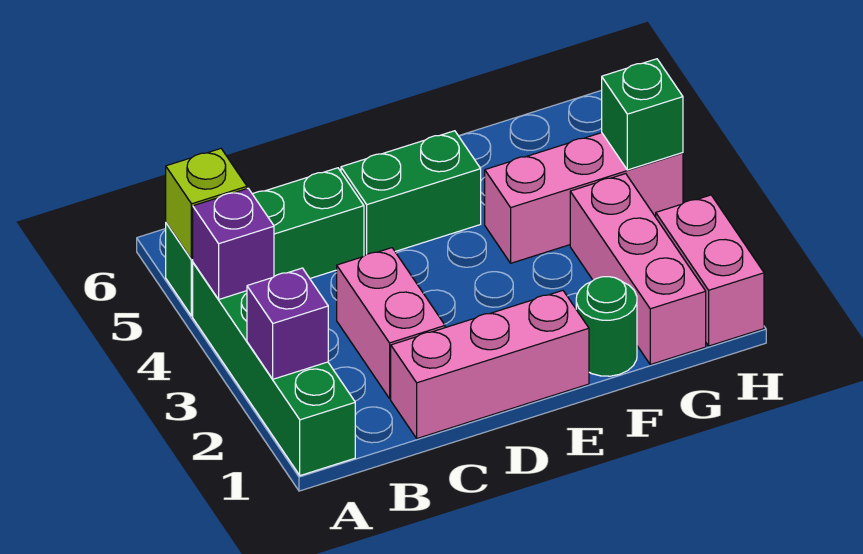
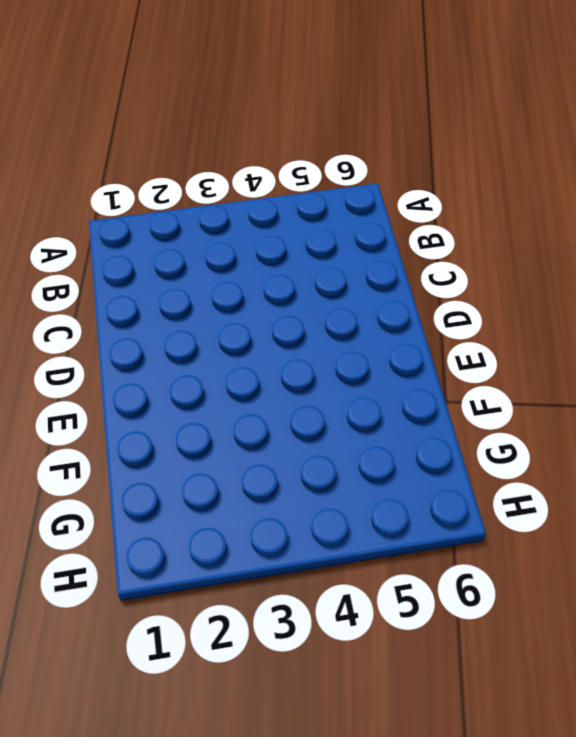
none -> green 1x4 brick [193,263,355,476]
none -> green 1x3 brick [166,168,364,316]
none -> pink 1x3 brick [391,291,589,438]

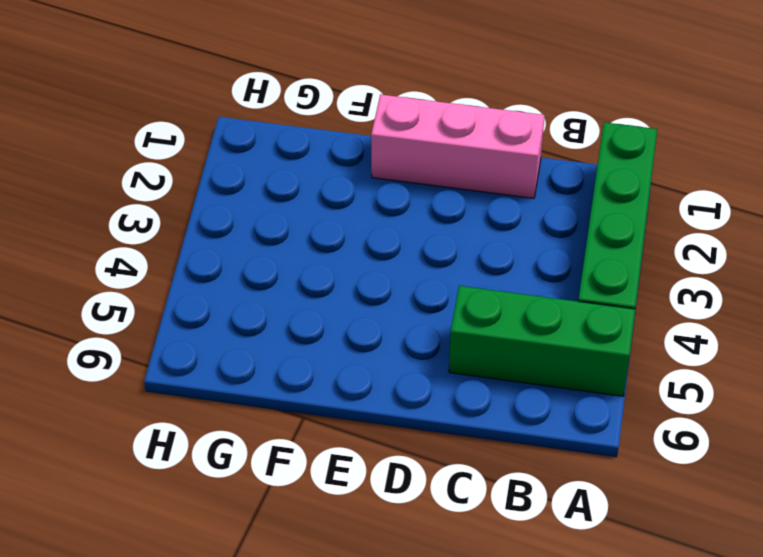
none -> pink 1x2 brick [337,248,445,399]
none -> green 1x2 brick [341,131,481,256]
none -> green 1x1 round brick [576,277,637,376]

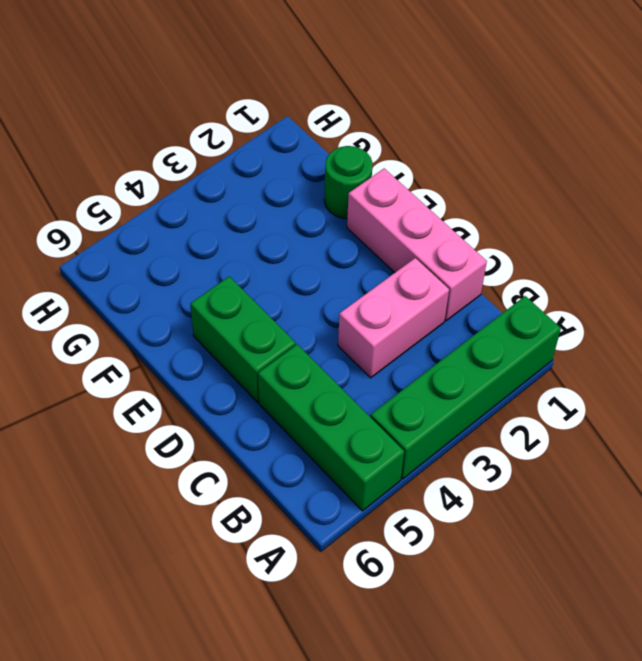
none -> pink 1x3 brick [485,133,683,263]
none -> pink 1x3 brick [570,174,706,365]
none -> pink 1x2 brick [656,195,764,346]

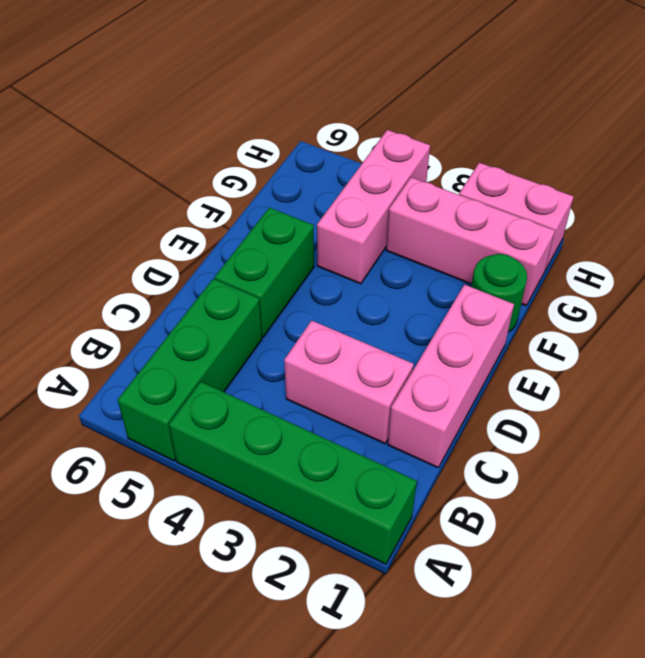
none -> purple 1x1 brick [247,268,328,379]
none -> purple 1x1 brick [193,188,274,299]
none -> lime 1x1 brick [166,149,247,260]

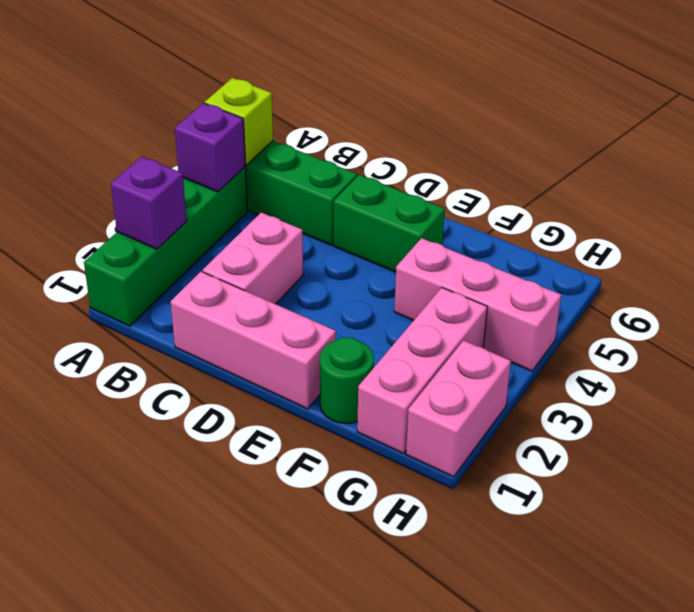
none -> green 1x1 brick [602,59,683,170]

